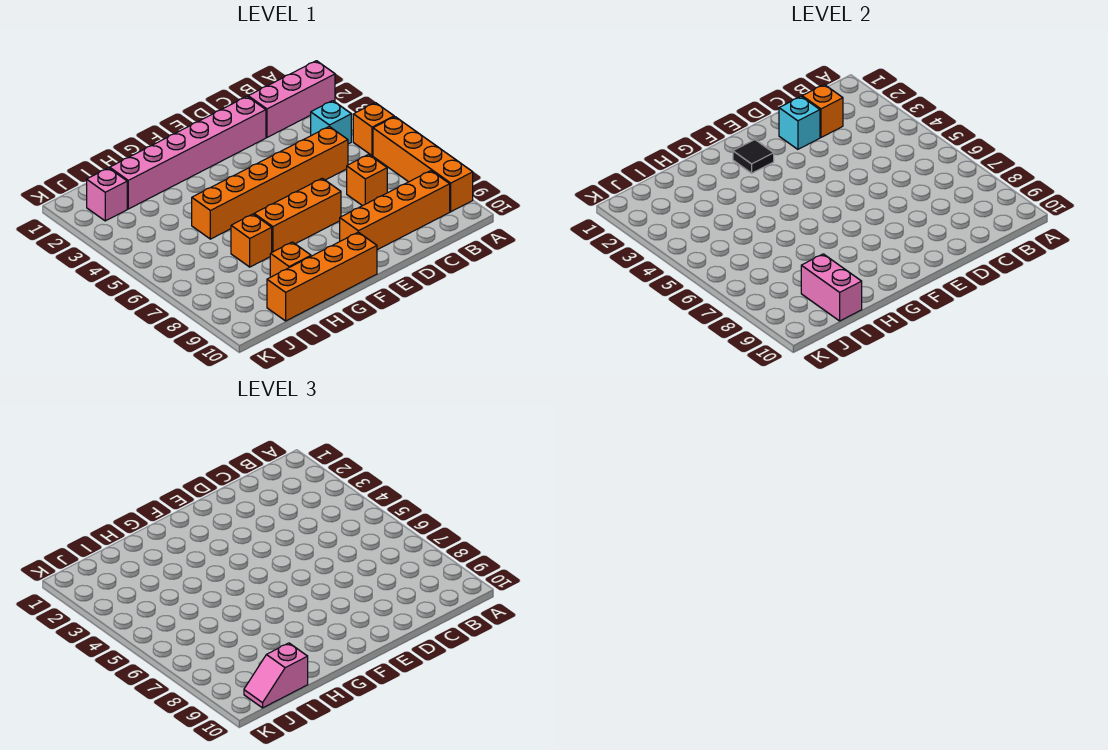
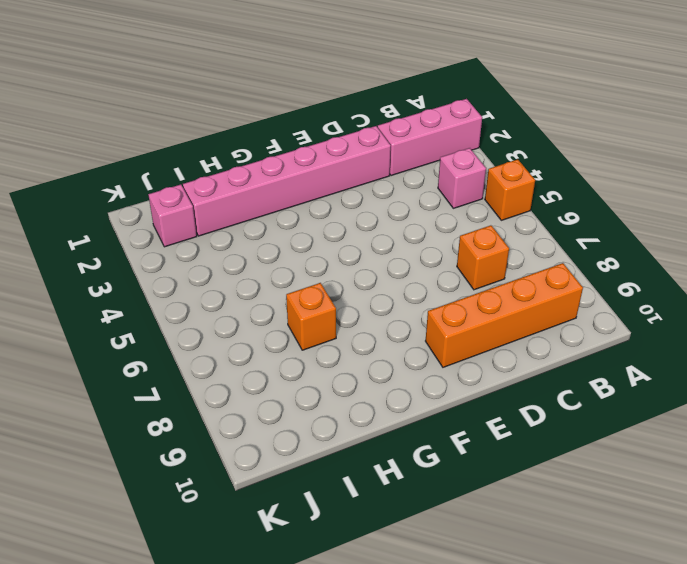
pink 1x1 brick [438,148,486,208] -> cyan 1x1 brick [311,101,351,144]
none -> orange 1x4 brick [373,117,473,212]
none -> orange 1x6 brick [192,127,348,239]
none -> orange 1x3 brick [254,178,341,252]

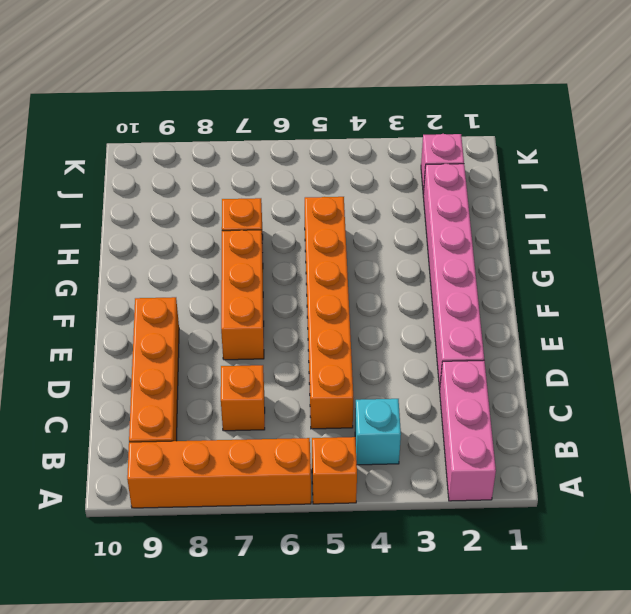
none -> orange 1x4 brick [267,232,377,321]
none -> orange 1x1 brick [270,242,311,277]
none -> orange 1x1 brick [802,85,843,137]

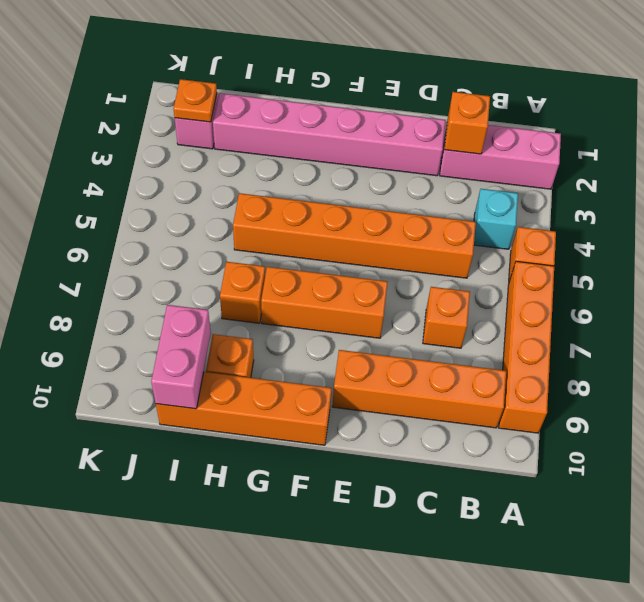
orange 1x1 plate [173,79,217,122] -> none
none -> cyan 1x1 brick [779,97,820,149]
none -> black 1x1 tile [733,140,774,173]
none -> pink 1x2 slope [244,643,308,708]

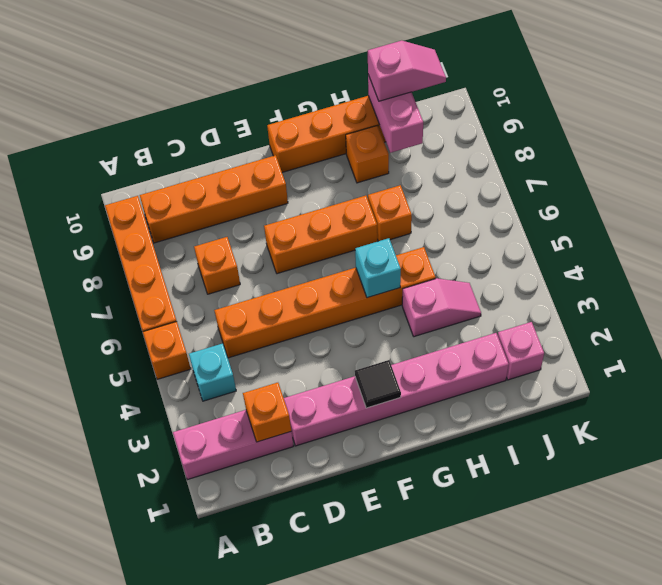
cyan 1x1 brick [355,238,401,298] -> cyan 1x1 brick moved to [779,97,820,149]
pink 1x2 slope [402,278,481,337] -> none

